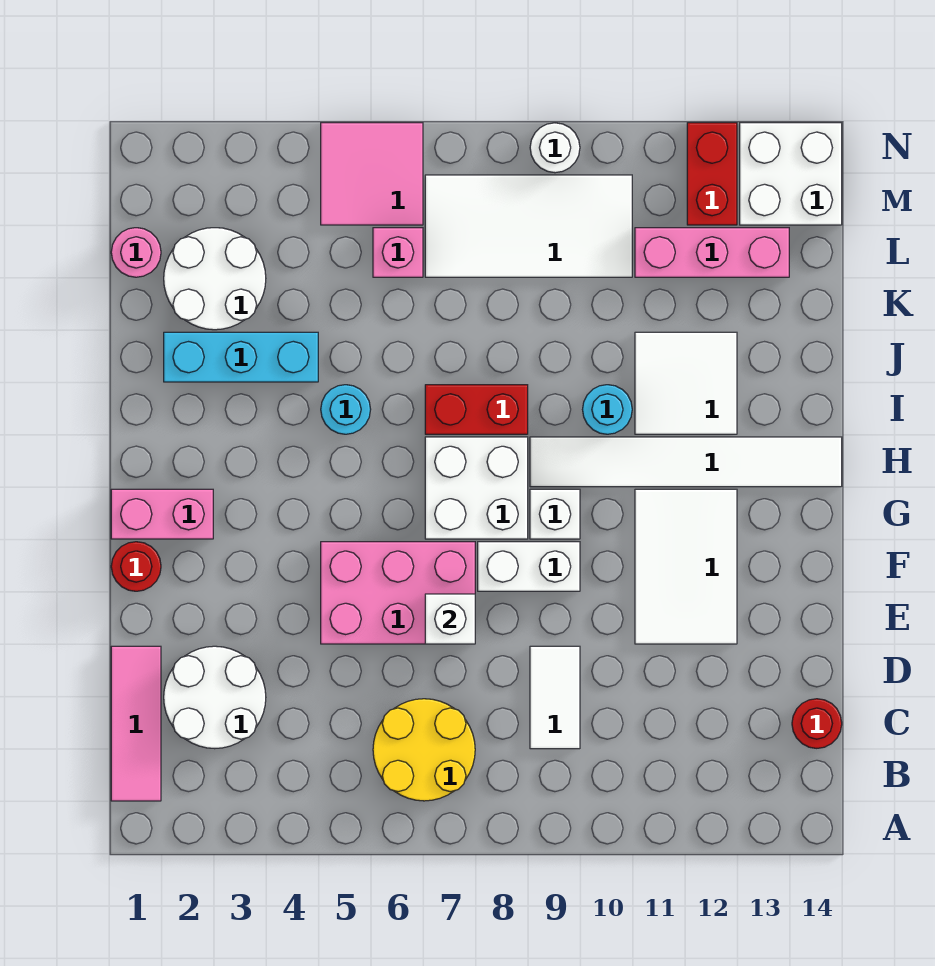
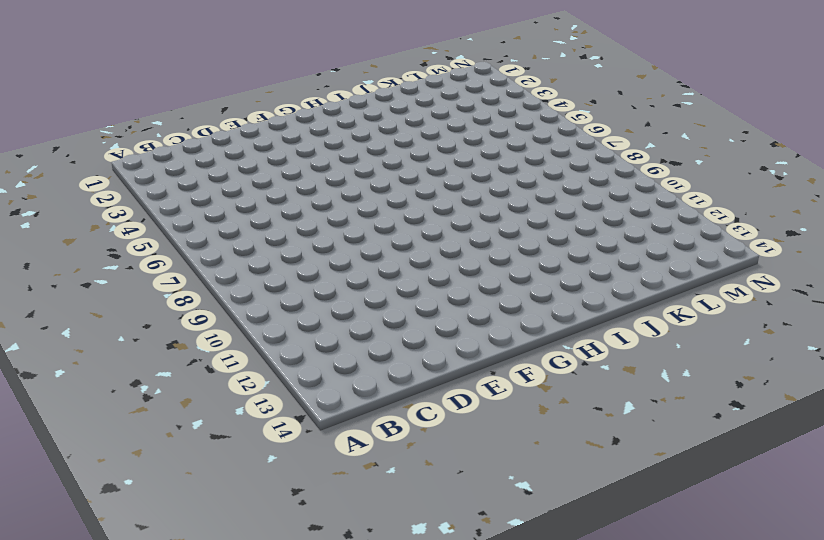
none -> pink 1x3 tile [111,646,161,801]
none -> yellow 2x2 round brick [373,699,475,801]
none -> white 2x2 round brick [164,646,266,749]

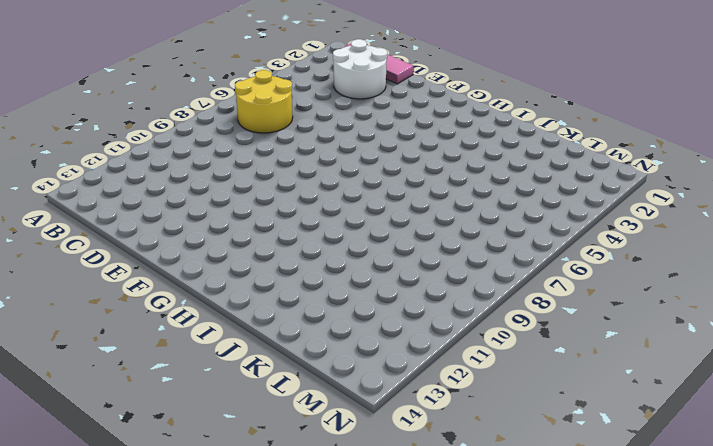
none -> white 1x2 tile [530,646,580,749]
none -> red 1x1 round brick [792,699,842,748]
none -> pink 2x3 brick [321,542,475,644]

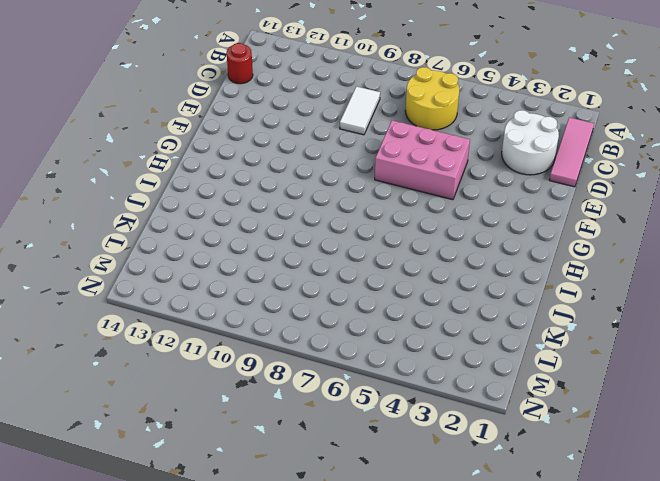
none -> white 2x3 tile [635,489,737,644]
none -> red 1x1 round brick [111,542,161,591]
none -> white 1x2 brick [478,542,580,591]

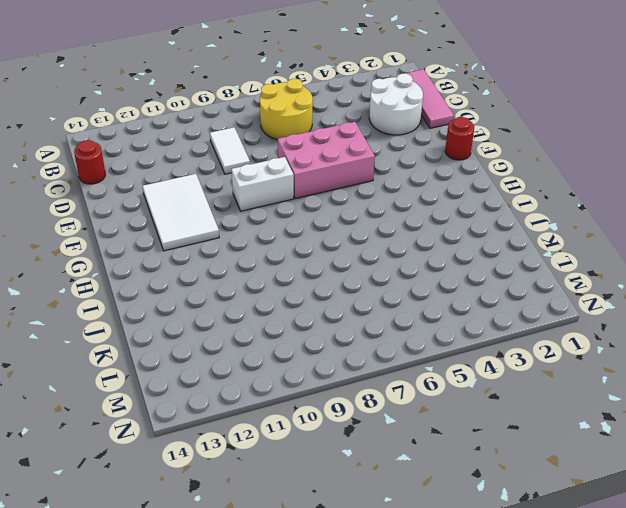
none -> pink 1x2 brick [111,489,213,539]
none -> white 2x2 brick [425,437,528,539]
none -> white 1x1 brick [530,489,580,539]

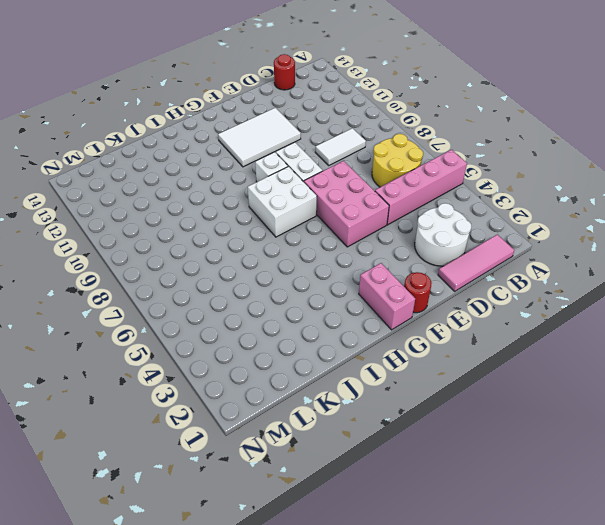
pink 1x4 brick [375,150,467,225] -> none
none -> white 1x6 tile [530,437,842,487]
none -> cyan 1x1 round brick [321,385,371,434]
none -> red 1x2 brick [425,385,528,434]

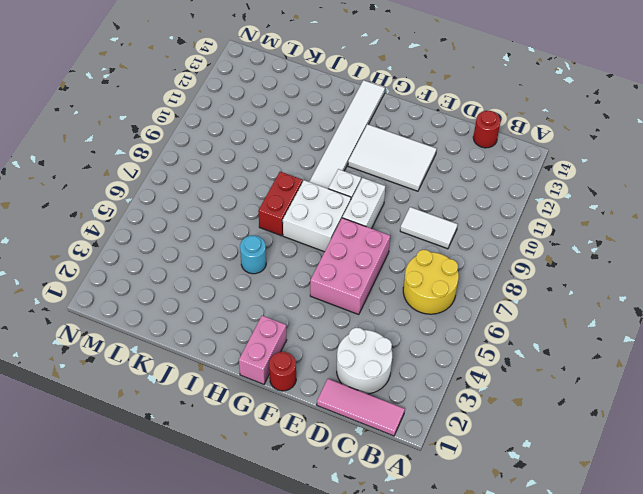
none -> cyan 1x1 round brick [583,385,632,434]
none -> white 2x2 tile [635,332,737,434]
none -> cyan 1x3 brick [164,332,318,382]

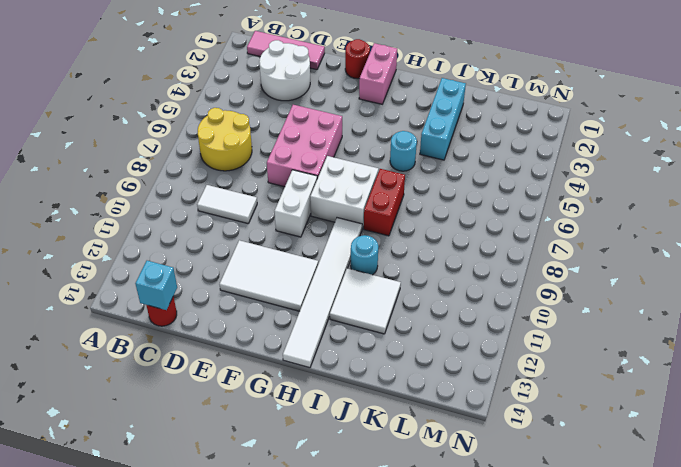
cyan 1x1 brick [135,261,177,310] -> none
none -> white 1x1 brick [530,489,580,539]
none -> white 2x2 round brick [164,228,266,330]
none -> pink 1x1 round brick [111,228,161,277]

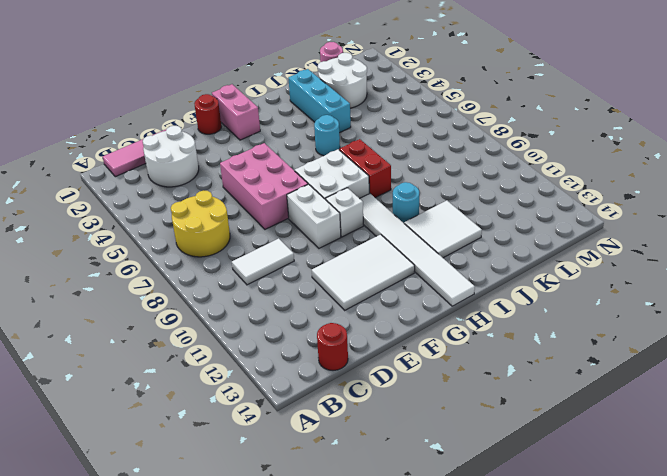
none -> pink 1x1 brick [373,228,423,277]
none -> white 2x4 tile [425,175,632,277]
none -> pink 1x3 brick [635,228,789,277]

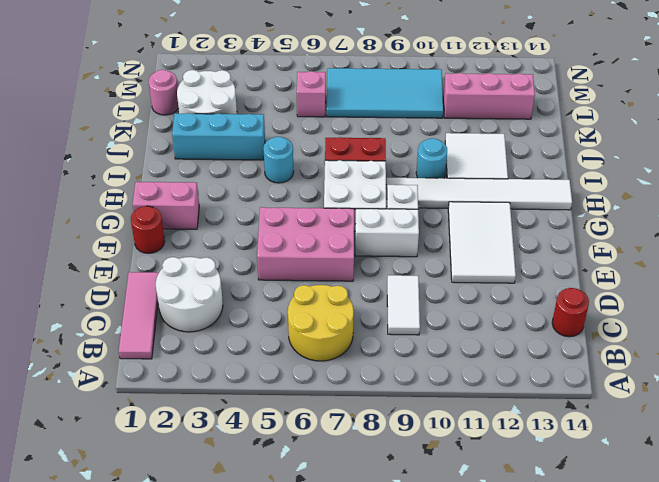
cyan 2x4 tile [327,68,443,118] -> white 2x4 tile [425,175,632,277]
none -> pink 2x2 tile [321,123,423,225]
none -> red 1x2 brick [687,123,737,225]
none -> white 2x2 brick [740,123,842,225]

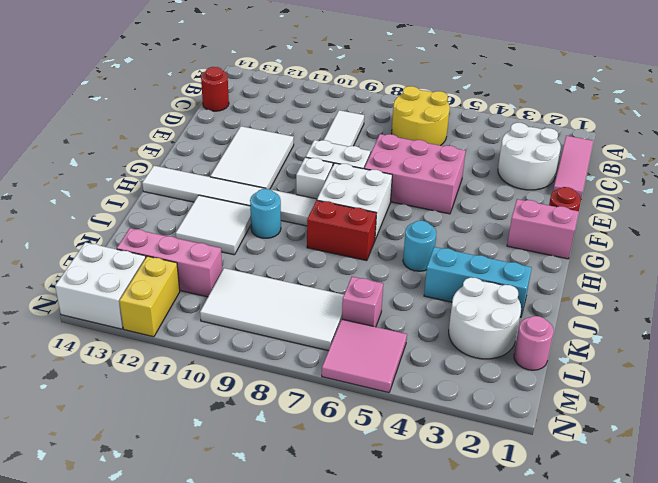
yellow 1x2 brick [119,256,180,337] -> red 1x2 brick [687,123,737,225]
none -> white 1x1 round brick [530,123,580,173]
none -> white 1x1 brick [425,594,475,644]

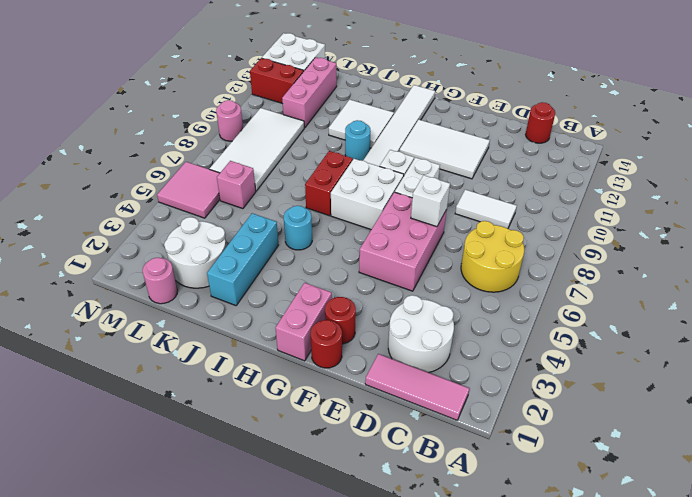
red 1x1 round brick [325,297,356,344] -> none
pink 1x1 round brick [216,100,243,141] -> white 1x1 round brick [530,123,580,173]

